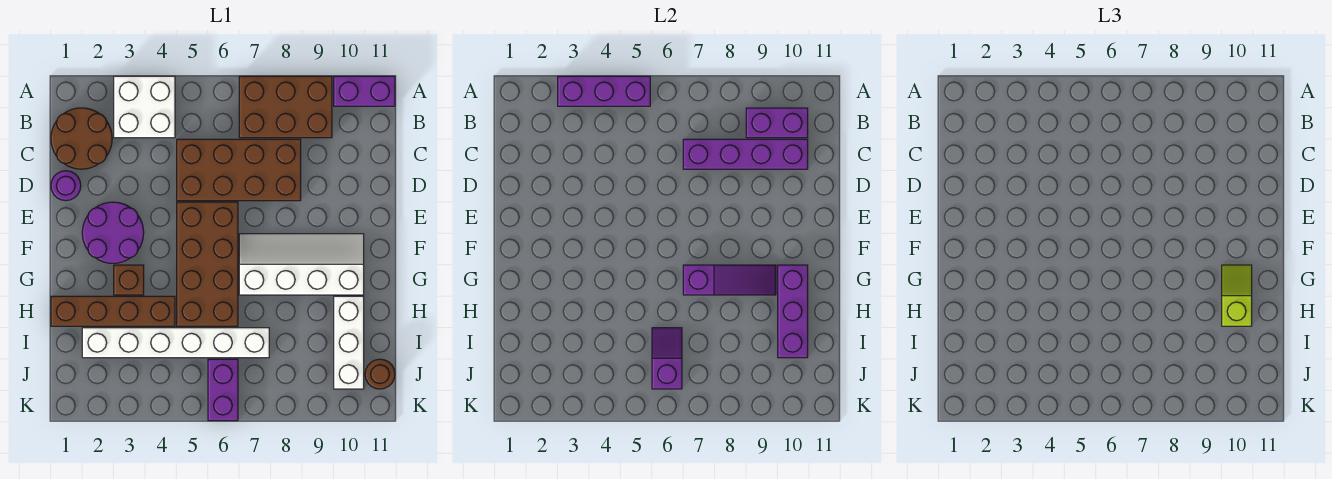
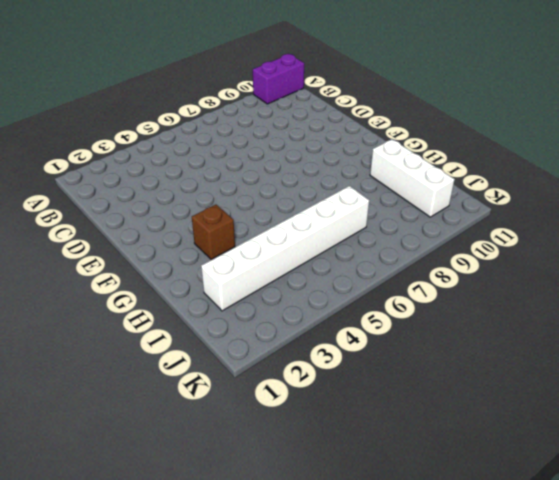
none -> white 2x2 brick [114,76,175,138]
none -> brown 2x3 brick [239,76,332,138]
none -> brown 2x2 round brick [51,108,112,169]

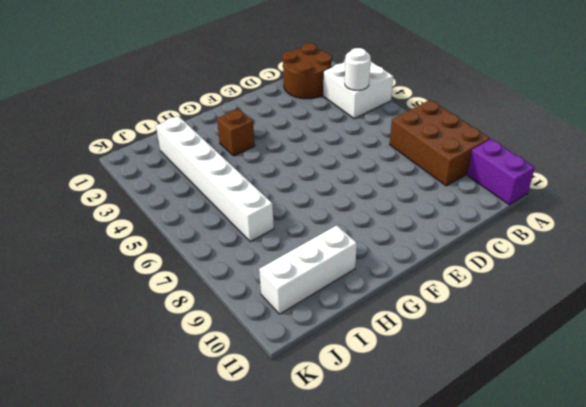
white 1x1 round brick [345,48,371,90] -> none
none -> brown 2x4 brick [177,139,301,201]
none -> purple 1x1 round brick [51,171,81,201]
none -> purple 2x2 round brick [82,202,144,263]

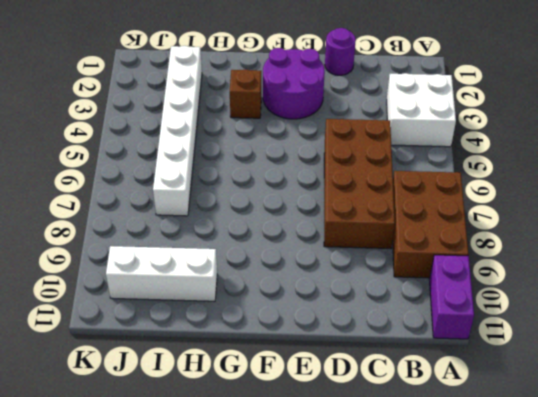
none -> brown 2x2 round brick [51,108,112,169]
none -> brown 2x4 brick [177,202,238,326]
none -> white 2x4 slope [239,234,364,295]

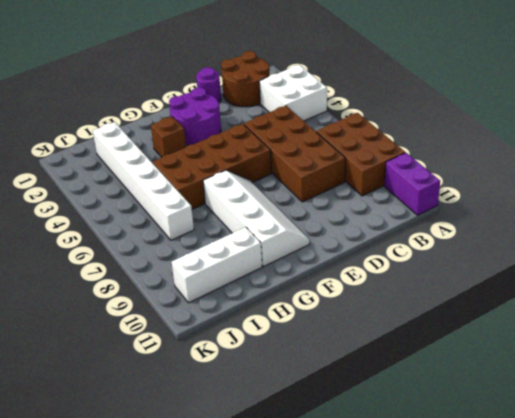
none -> brown 1x4 brick [51,296,175,326]
none -> purple 1x2 brick [208,359,238,421]
none -> brown 1x1 round brick [365,359,395,389]

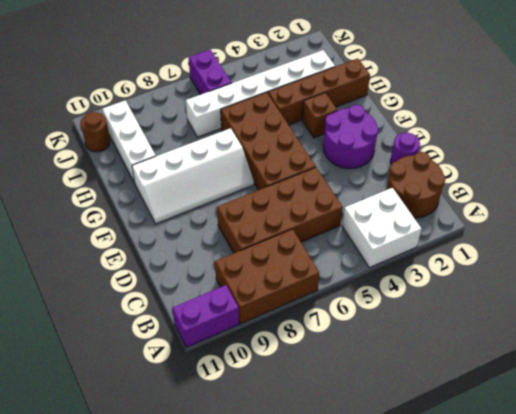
none -> purple 1x3 brick [558,76,650,106]
none -> purple 1x2 brick [746,108,808,138]
none -> purple 1x4 brick [683,139,808,169]

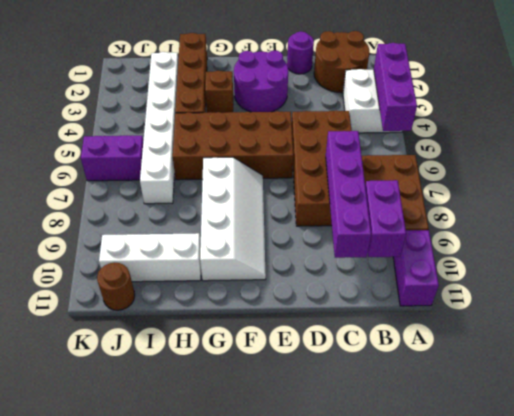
none -> purple 1x3 slope [683,265,776,295]
none -> purple 1x3 brick [778,265,808,358]
none -> purple 1x2 slope [652,328,682,389]

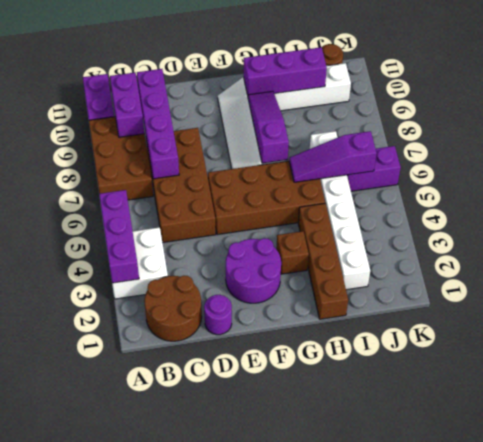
purple 1x3 slope [289,131,377,182] -> purple 1x2 slope [652,328,682,389]
none -> lime 1x2 slope [1222,265,1252,326]

